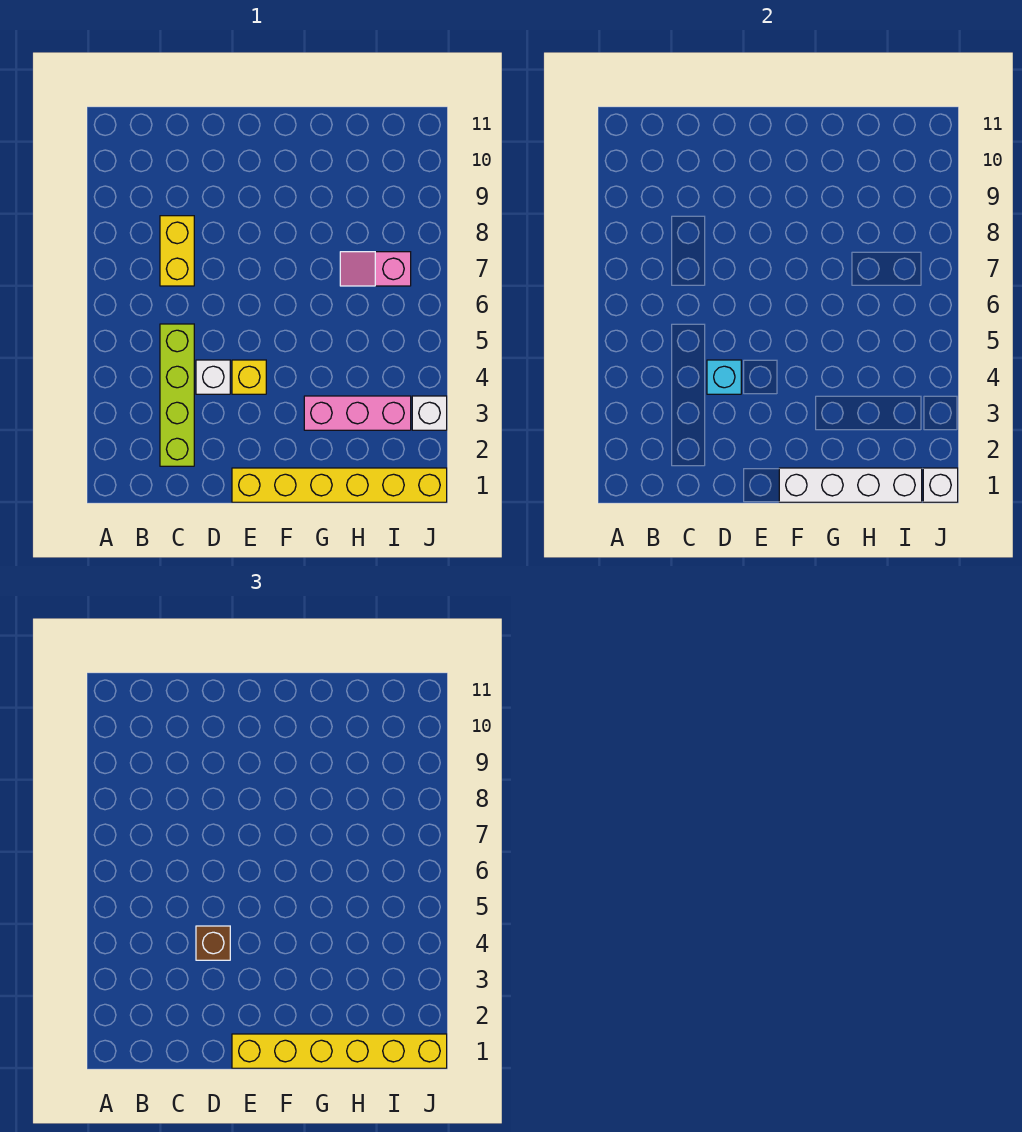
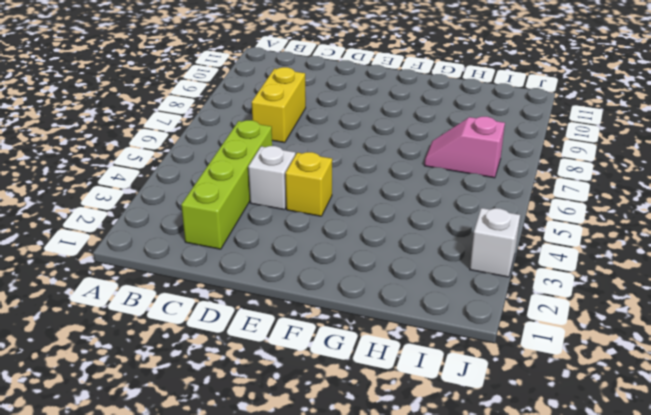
none -> yellow 1x6 brick [232,468,447,502]
none -> pink 1x3 brick [304,396,411,430]
none -> cyan 1x1 brick [707,360,741,394]

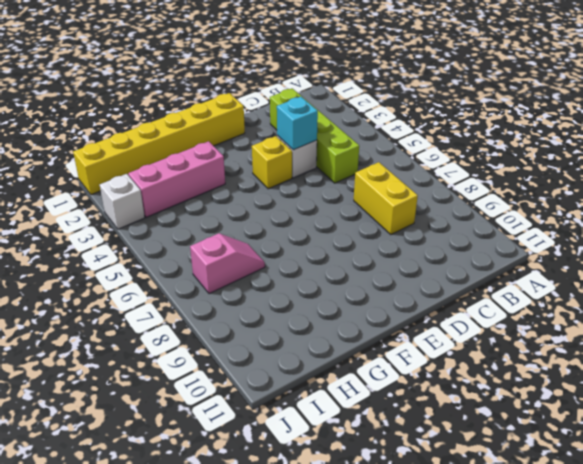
none -> white 1x4 brick [779,468,922,502]
none -> white 1x1 brick [923,468,958,502]
none -> brown 1x1 brick [196,926,230,960]

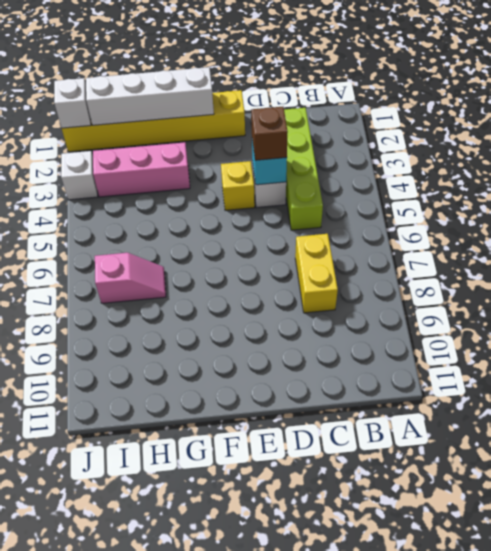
none -> yellow 1x6 brick [232,1034,447,1068]

